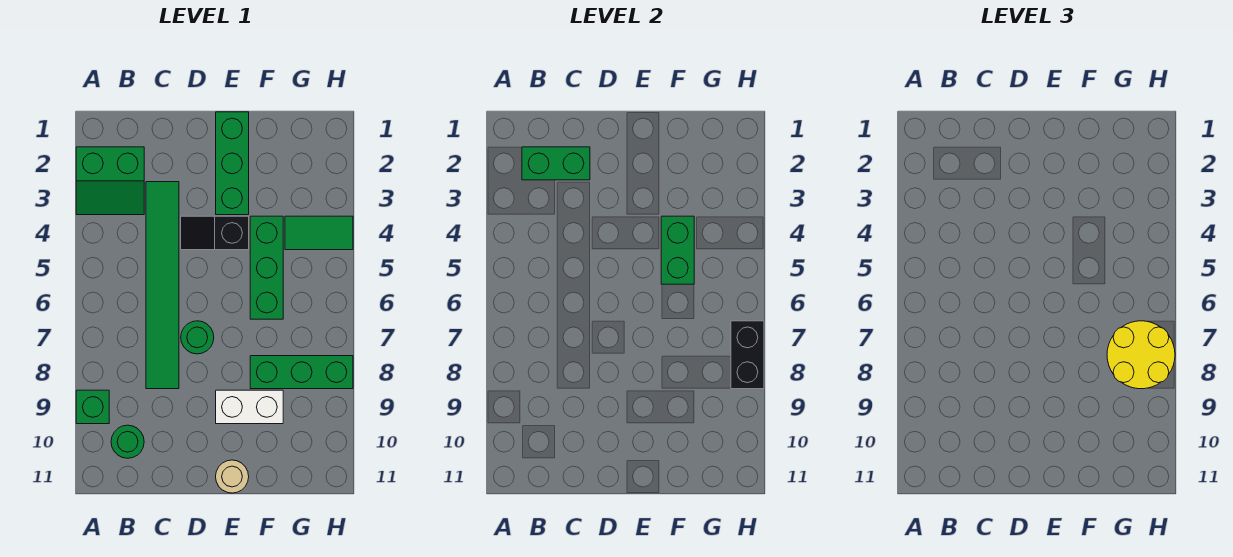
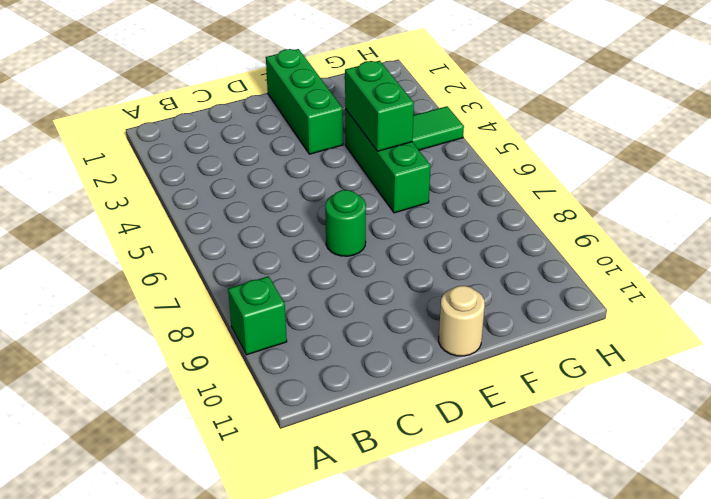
none -> green 2x2 slope [76,147,144,215]
none -> green 1x1 round brick [111,425,144,458]
none -> green 1x6 tile [146,182,179,389]

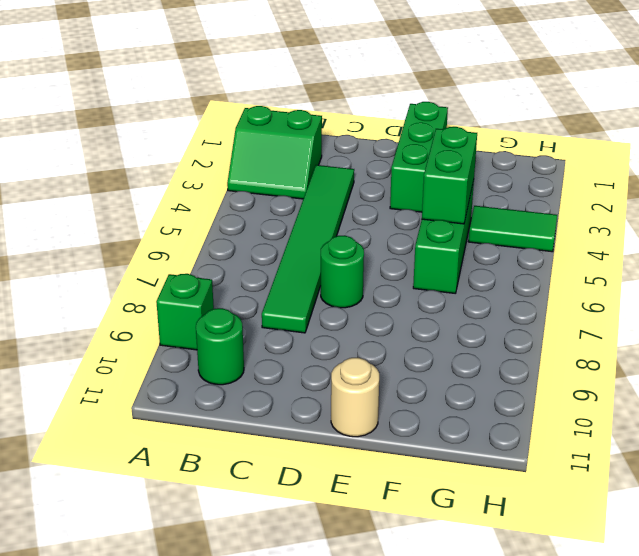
none -> black 1x2 slope [181,216,249,250]
none -> white 1x2 brick [216,390,283,424]
none -> green 1x3 brick [250,356,353,389]

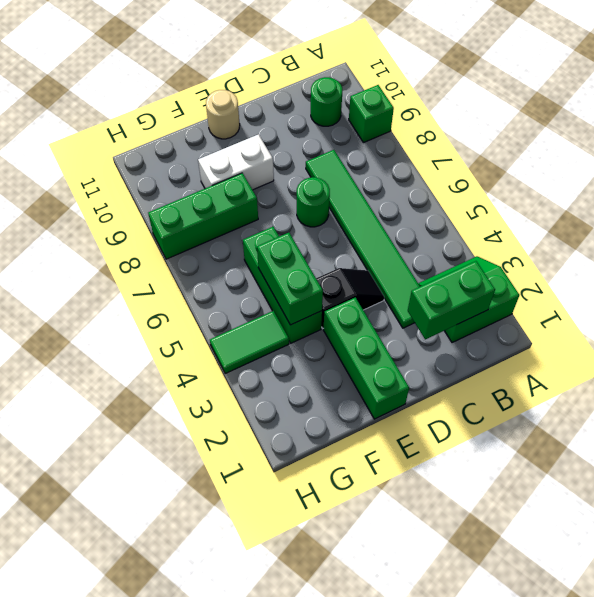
none -> black 1x2 brick [731,321,764,389]
none -> yellow 2x2 round brick [1107,321,1175,389]

